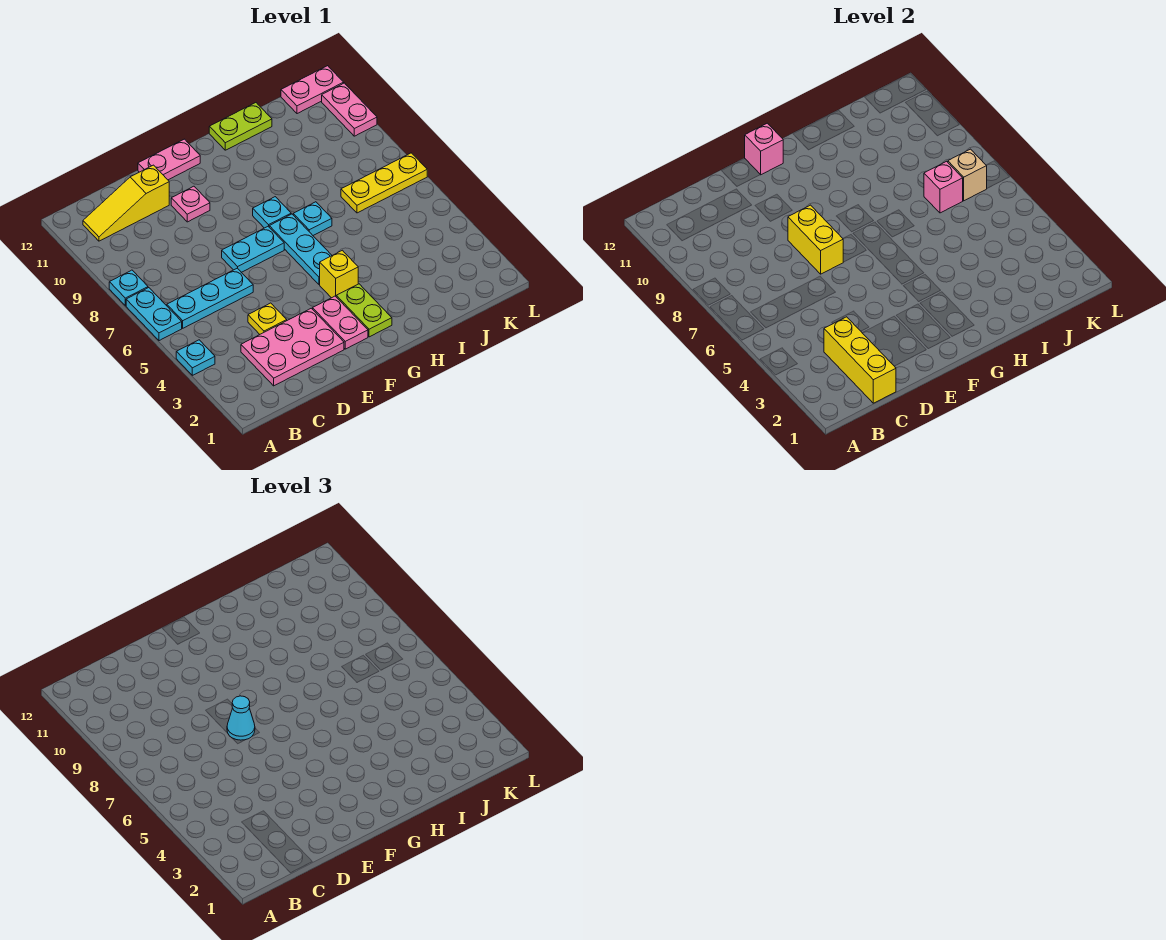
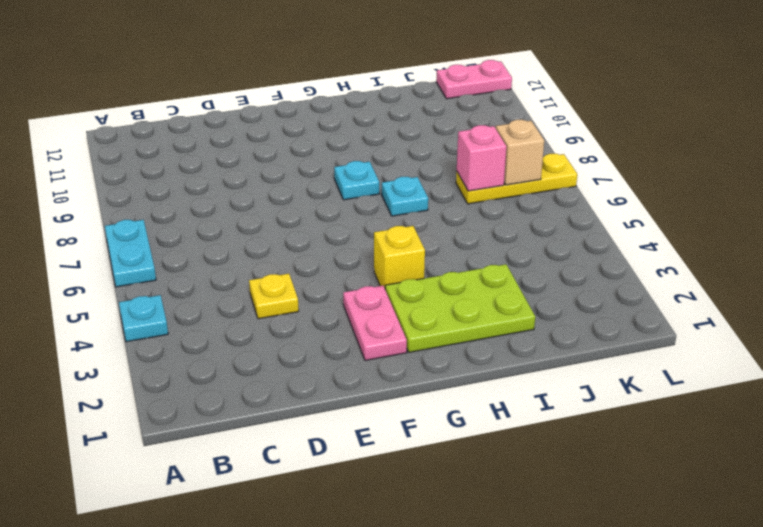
lime 2x3 plate [385,264,535,352] -> lime 1x2 plate [336,284,392,337]
none -> cyan 1x1 plate [109,270,148,306]
none -> cyan 1x3 plate [167,268,253,328]
none -> yellow 1x3 slope [83,165,169,241]

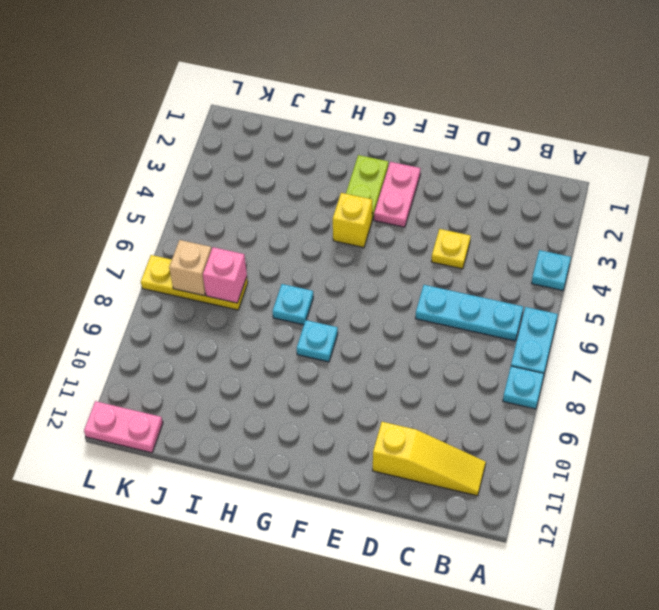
none -> pink 2x3 plate [241,308,344,386]
none -> cyan 1x2 plate [222,226,284,272]
none -> pink 1x1 plate [171,186,210,222]

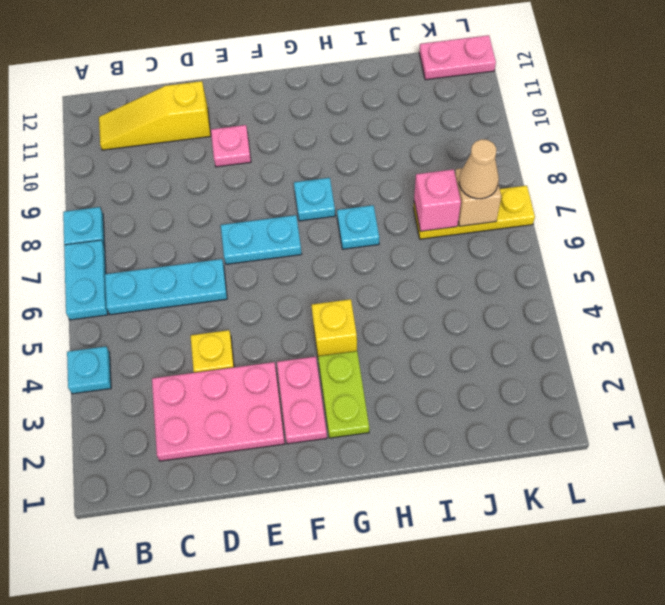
tan 1x1 cone [459,139,499,199] -> none
none -> pink 1x2 plate [138,139,200,180]
none -> cyan 1x3 plate [269,214,332,284]
none -> lime 1x2 plate [209,103,272,150]

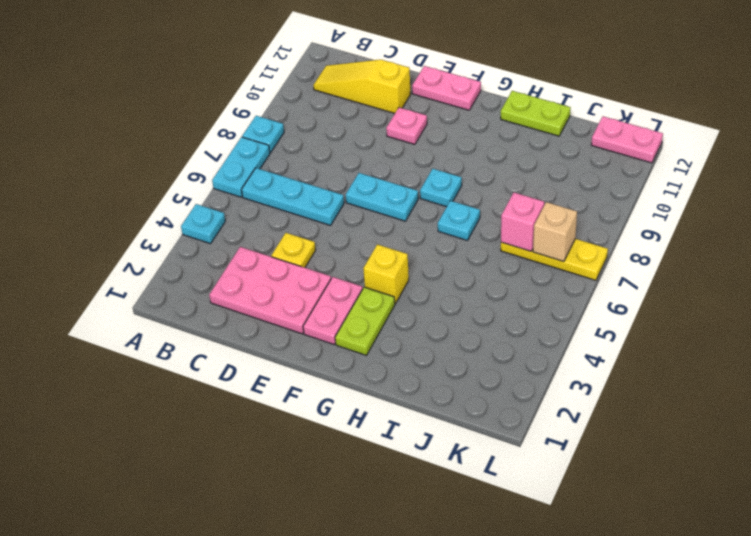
none -> cyan 1x3 plate [269,214,332,284]
none -> pink 1x2 plate [322,83,377,136]
none -> yellow 1x3 brick [824,317,896,403]

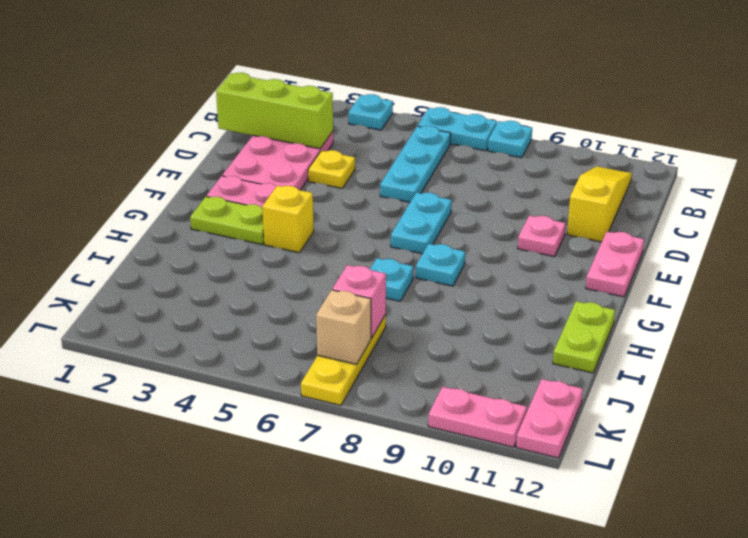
lime 1x3 brick [216,73,333,149] -> yellow 1x3 brick [824,317,896,403]
none -> cyan 1x3 plate [269,214,332,284]
none -> yellow 1x2 brick [788,205,843,274]
none -> pink 1x1 brick [745,123,783,175]

